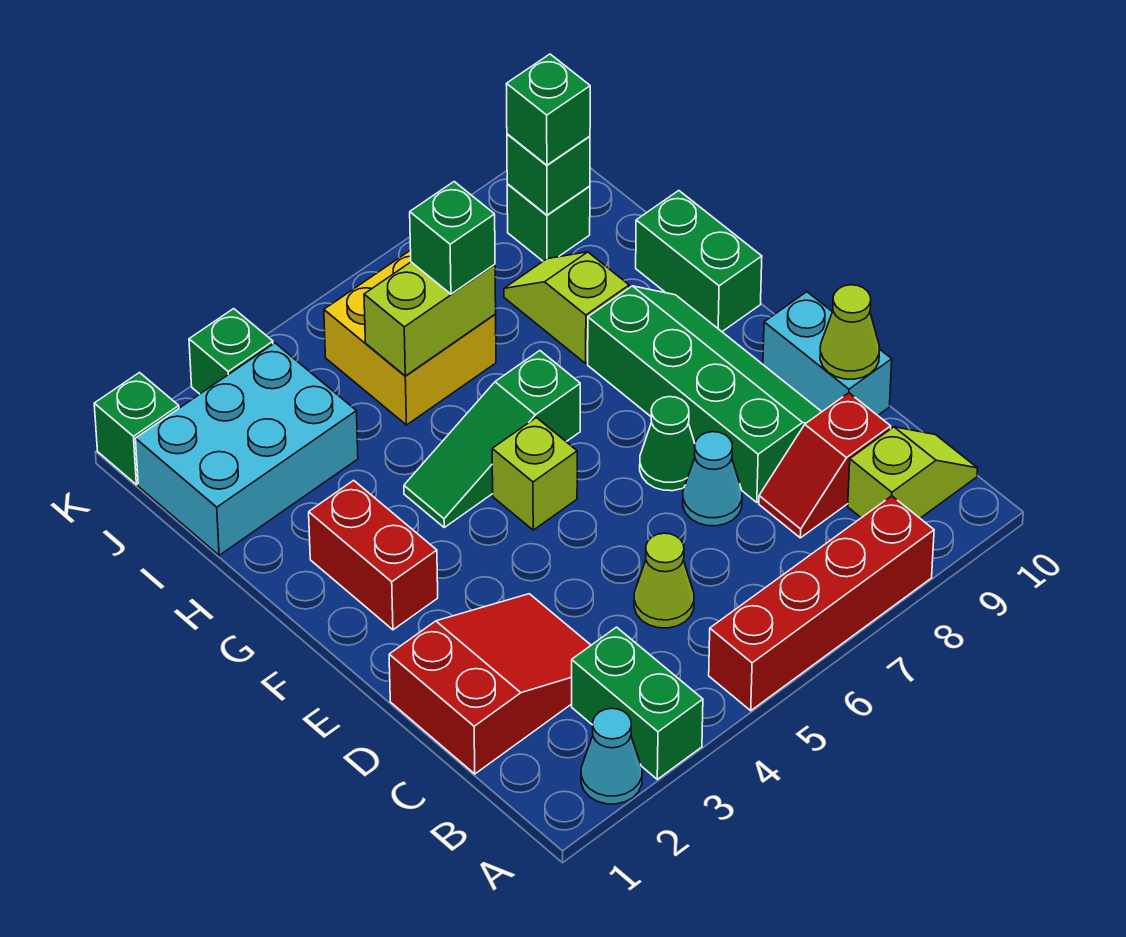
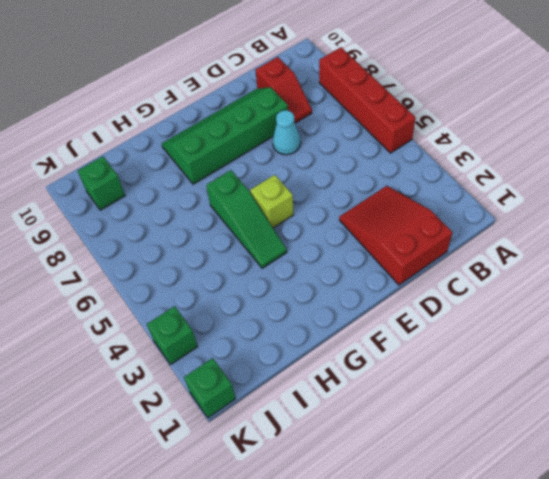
none -> cyan 1x1 cone [581,708,642,804]
none -> green 1x2 brick [572,627,703,779]
none -> lime 1x2 slope [848,427,978,518]

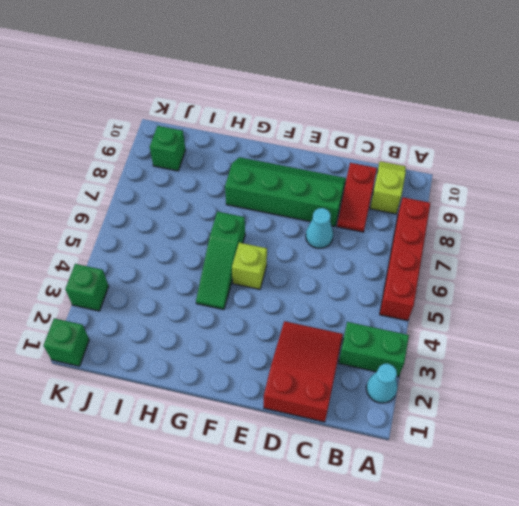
none -> lime 1x1 cone [634,533,694,628]
none -> cyan 1x2 brick [763,292,892,415]
none -> green 1x1 cone [640,397,695,491]

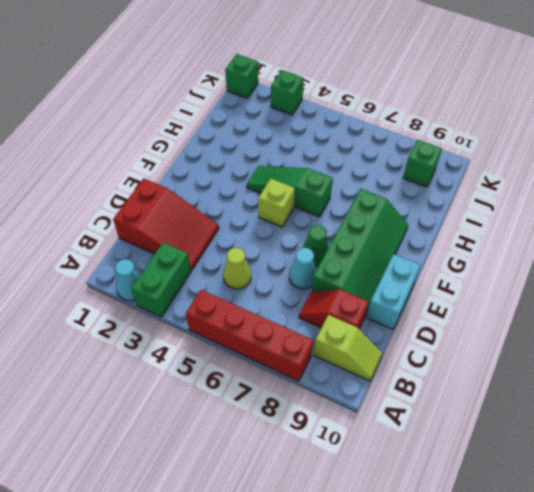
none -> red 1x2 brick [309,480,438,630]
none -> green 1x2 brick [636,191,762,332]
none -> lime 1x2 slope [504,252,629,363]

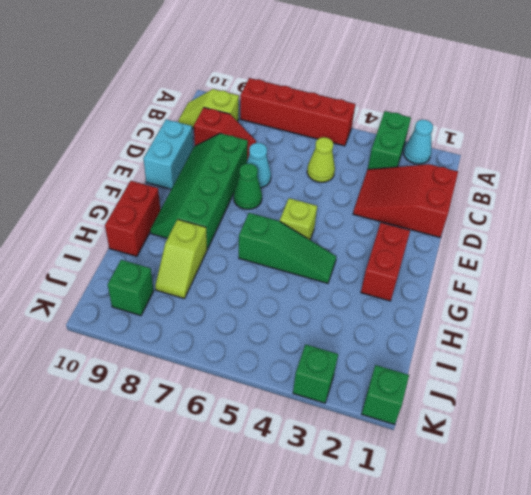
red 1x2 brick [105,181,160,256] -> green 1x2 brick [636,191,762,332]
none -> cyan 2x3 brick [136,343,358,555]
none -> yellow 2x2 brick [324,250,496,425]
none -> lime 1x1 cone [820,285,879,379]

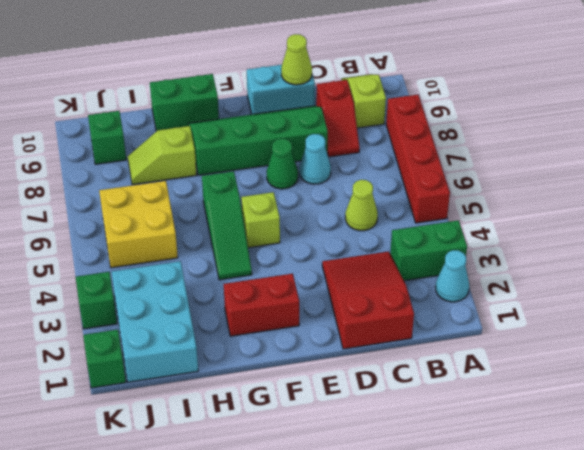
none -> lime 1x2 brick [364,262,496,376]
none -> green 1x1 brick [507,134,590,215]
none -> green 1x1 brick [410,182,495,294]

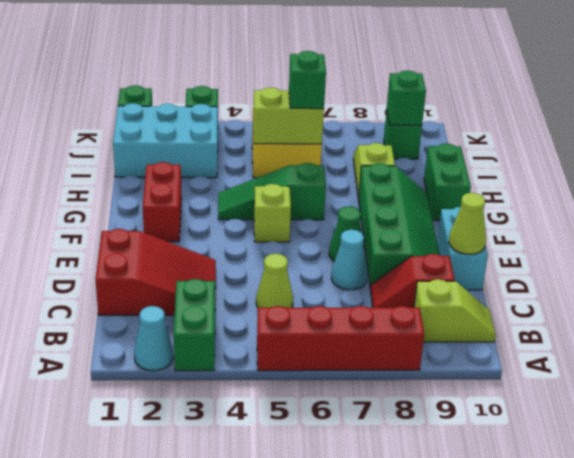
none -> green 1x1 brick [506,54,590,165]

